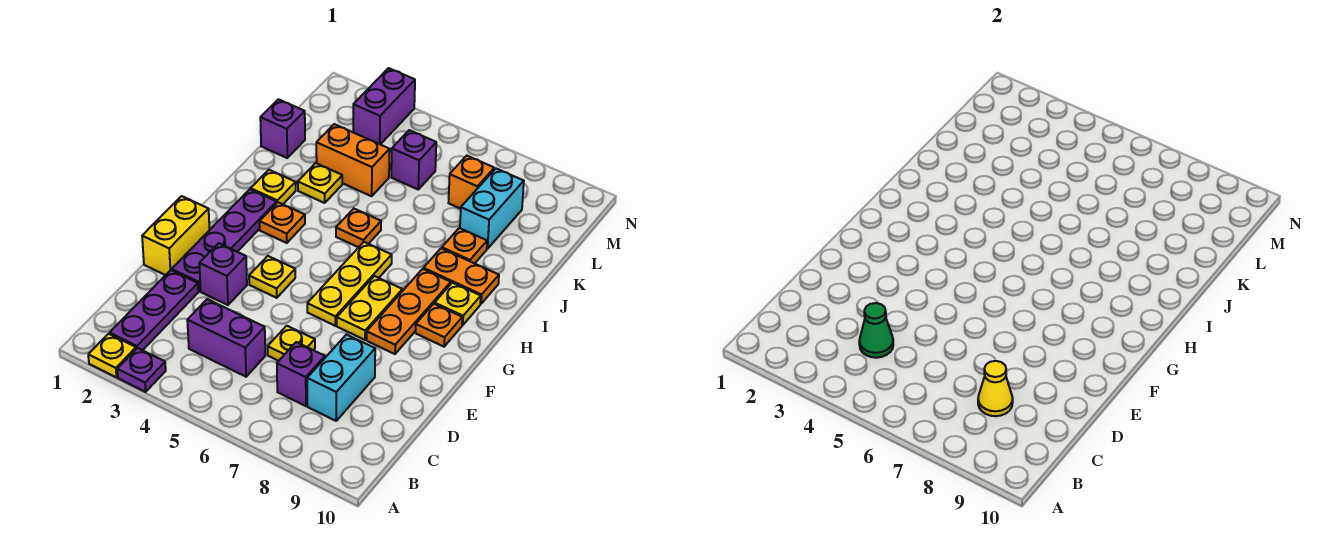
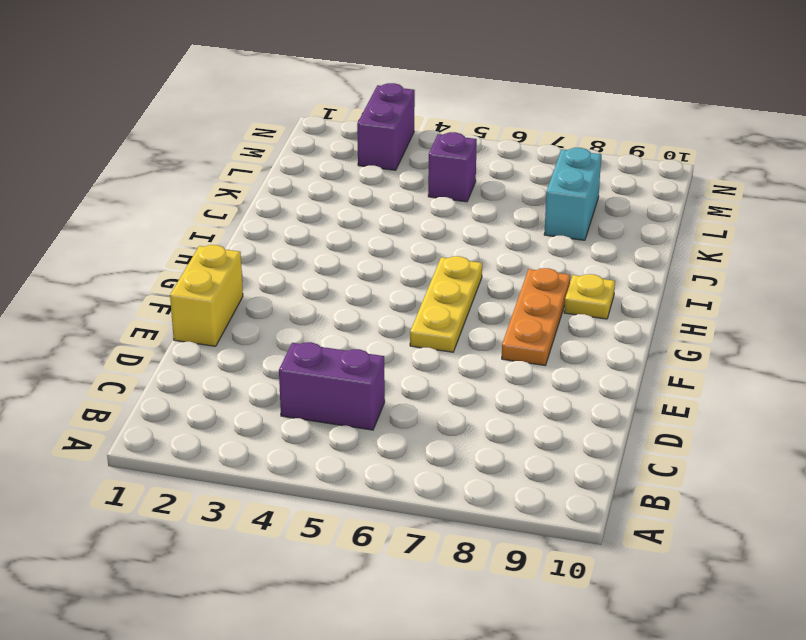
none -> yellow 1x1 plate [88,334,136,377]
none -> purple 1x1 plate [117,348,166,392]
none -> purple 1x3 plate [110,270,198,350]
none -> purple 1x1 brick [277,342,325,406]

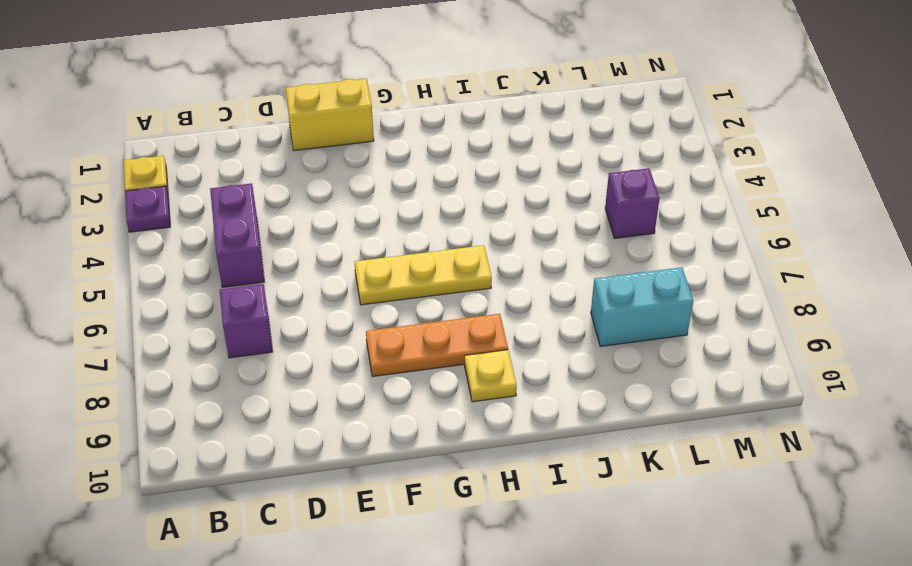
none -> purple 1x3 plate [110,270,198,350]
none -> cyan 1x2 brick [307,335,375,421]
none -> yellow 1x1 plate [268,326,315,361]
none -> purple 1x4 plate [172,189,277,291]

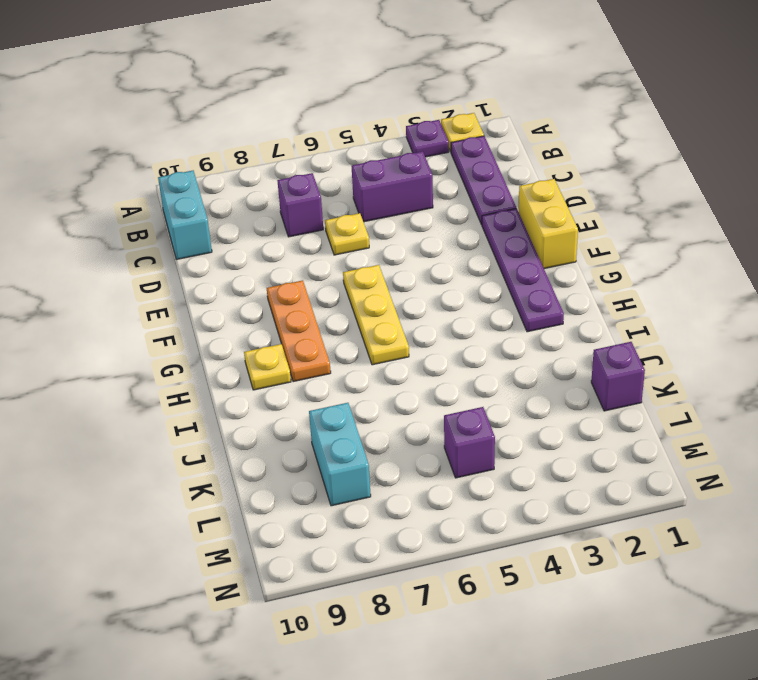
cyan 1x2 brick [158,171,212,259] -> cyan 1x2 brick moved to [307,335,375,421]
none -> purple 1x1 brick [199,243,247,305]
none -> yellow 1x1 plate [249,256,295,298]
none -> yellow 1x2 plate [337,276,402,340]
none -> orange 1x1 plate [416,304,462,347]

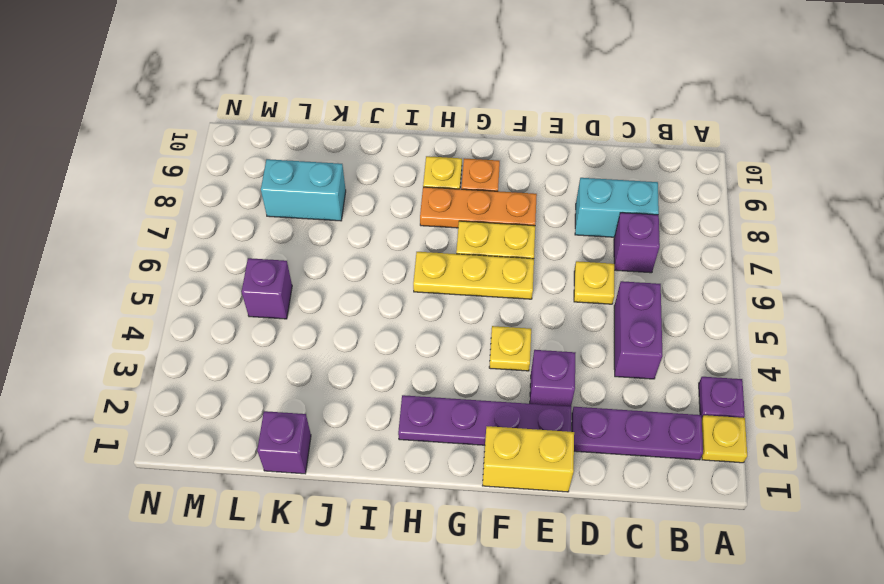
none -> orange 1x1 plate [260,202,305,243]
none -> yellow 1x1 plate [251,170,296,204]
none -> orange 1x1 plate [336,209,381,247]
none -> orange 1x2 plate [423,248,499,304]

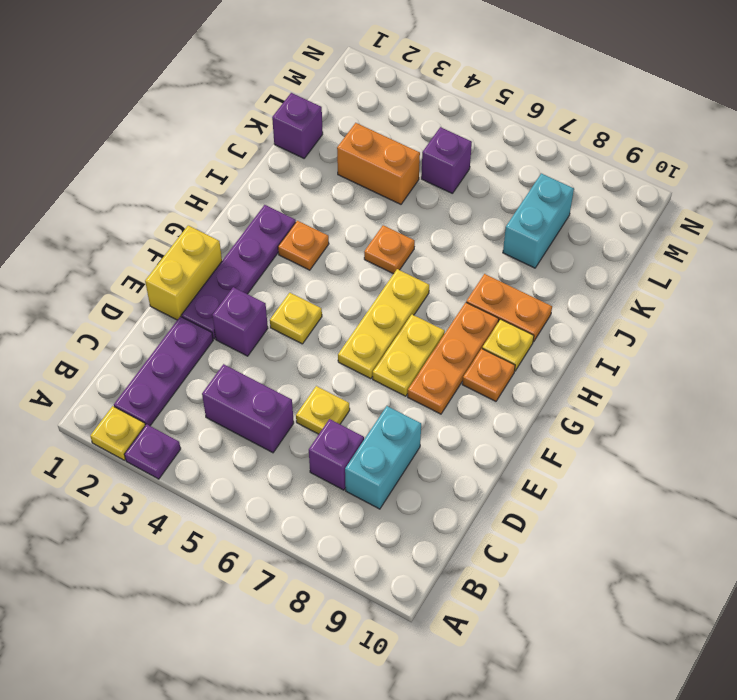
none -> yellow 1x1 plate [251,170,296,204]
none -> yellow 1x1 plate [298,163,342,203]
none -> orange 1x1 plate [442,228,487,263]
none -> orange 1x1 brick [449,156,494,209]

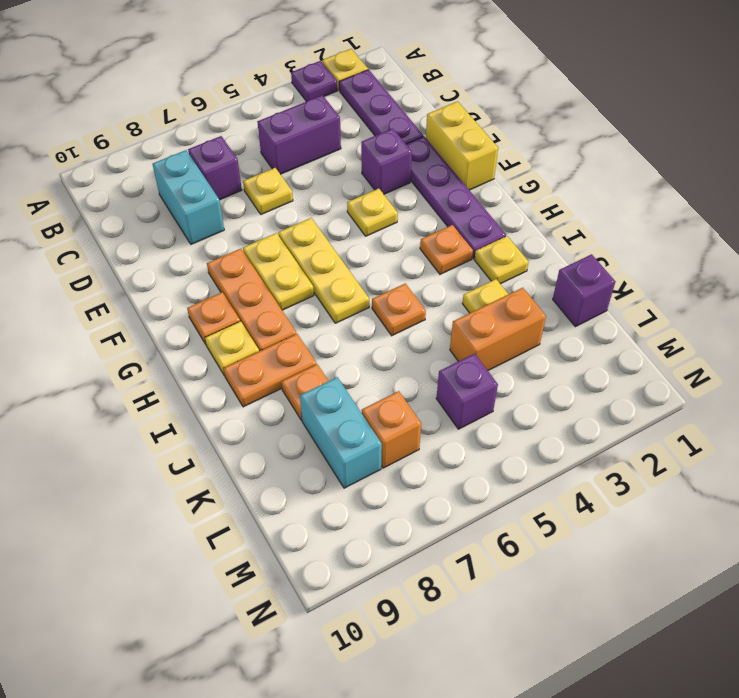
none -> purple 1x2 brick [353,68,415,144]
none -> green 1x1 cone [859,303,893,358]
none -> yellow 1x1 cone [978,361,1013,416]

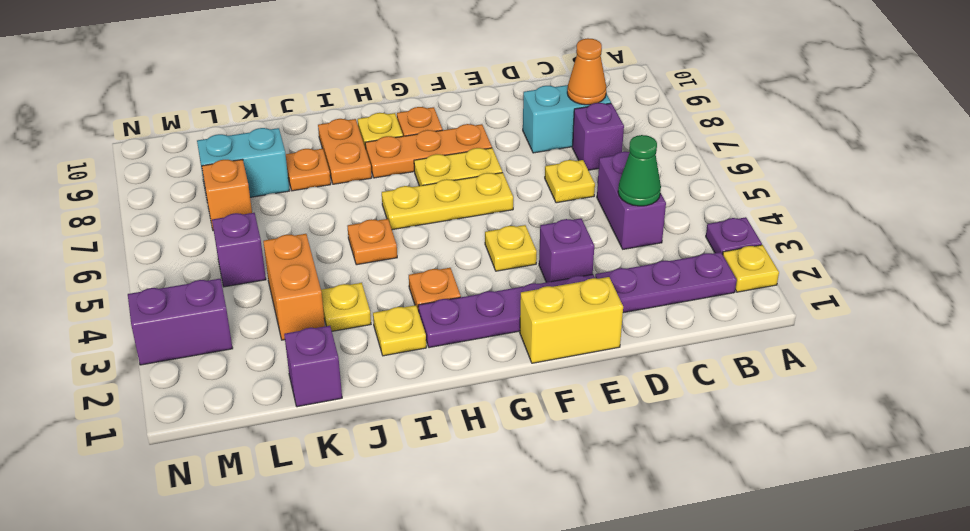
orange 1x1 cone [567,38,607,105] -> yellow 1x1 cone [978,361,1013,416]

